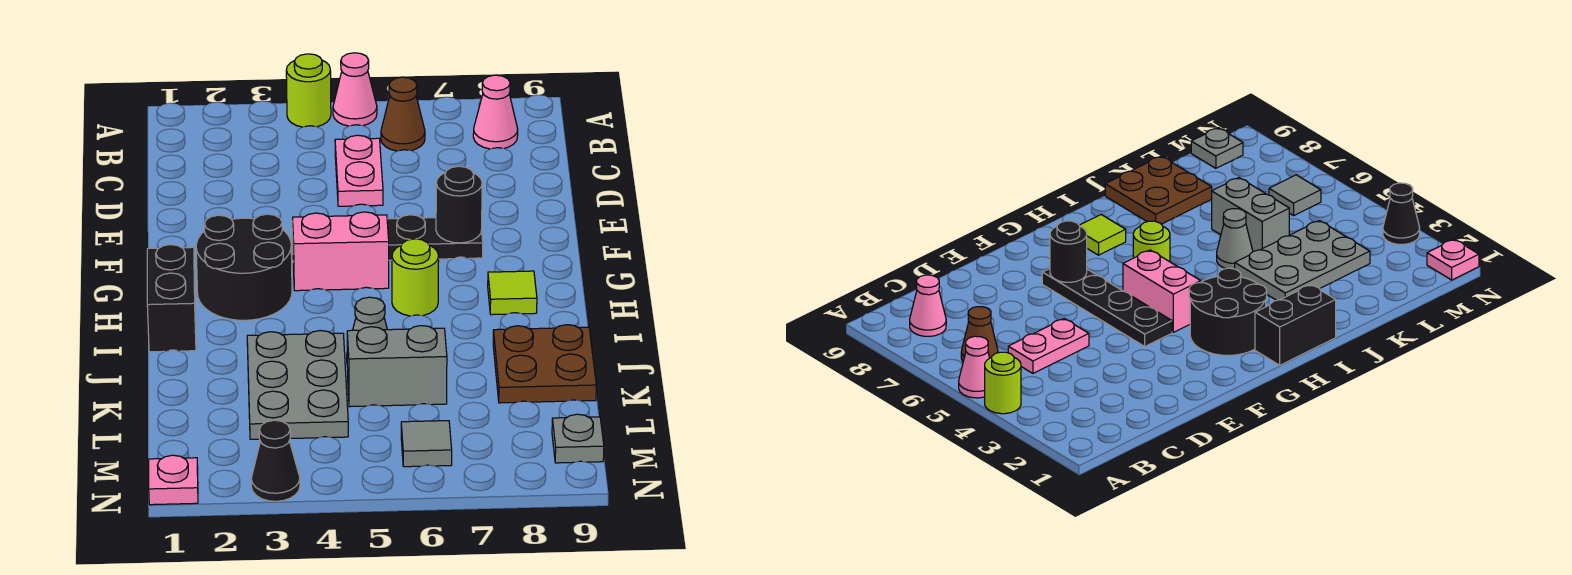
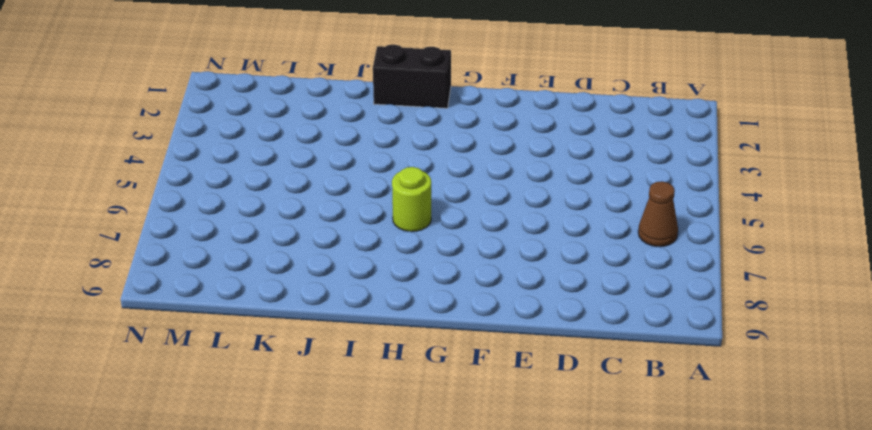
none -> lime 1x1 round brick [286,54,331,127]
none -> pink 1x1 cone [333,53,377,126]
none -> pink 1x1 cone [473,75,518,149]

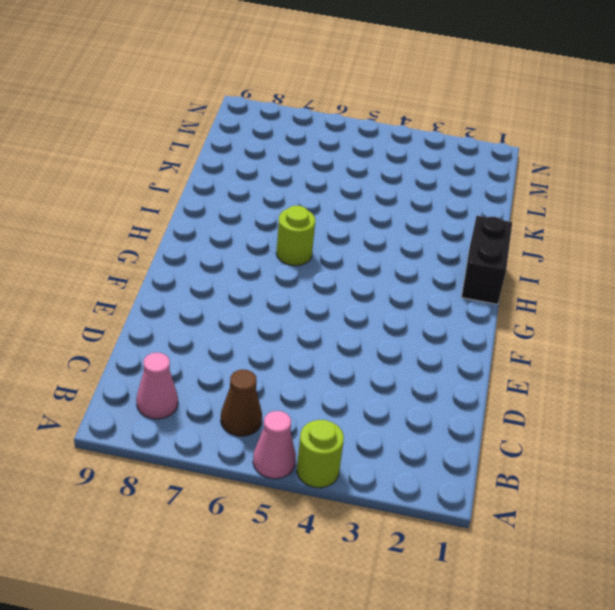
none -> pink 1x2 plate [335,135,383,206]
none -> black 1x4 plate [292,215,483,260]
none -> black 2x2 round brick [196,214,292,320]

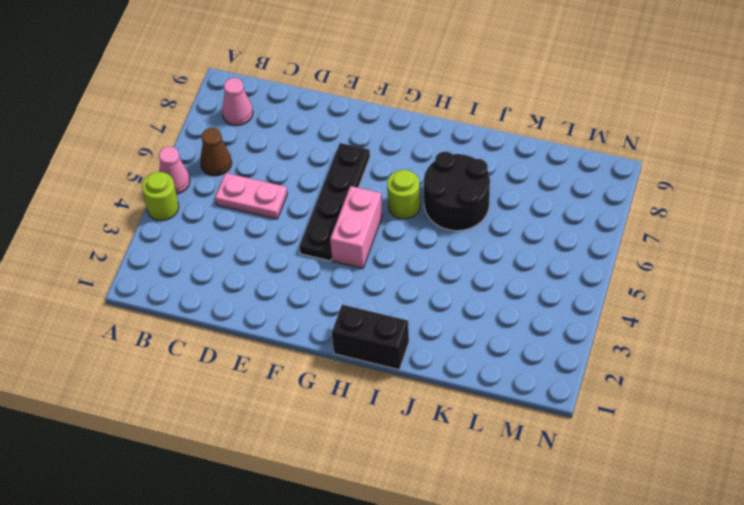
black 2x2 round brick [424,152,490,231] -> black 2x2 round brick moved to [196,214,292,320]
none -> lime 1x1 tile [488,271,537,315]
none -> grey 2x3 plate [247,331,348,439]
none -> grey 1x1 cone [353,297,387,330]

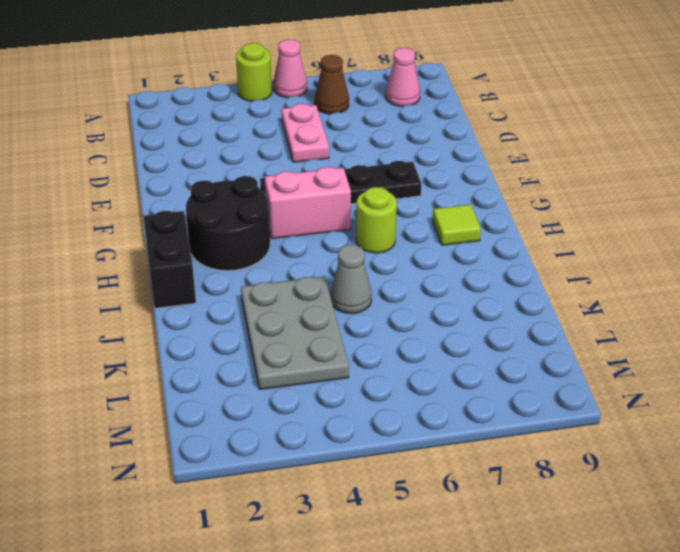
none -> brown 2x2 plate [493,325,596,403]
none -> grey 1x2 brick [347,326,447,407]
none -> grey 1x1 tile [401,421,452,467]

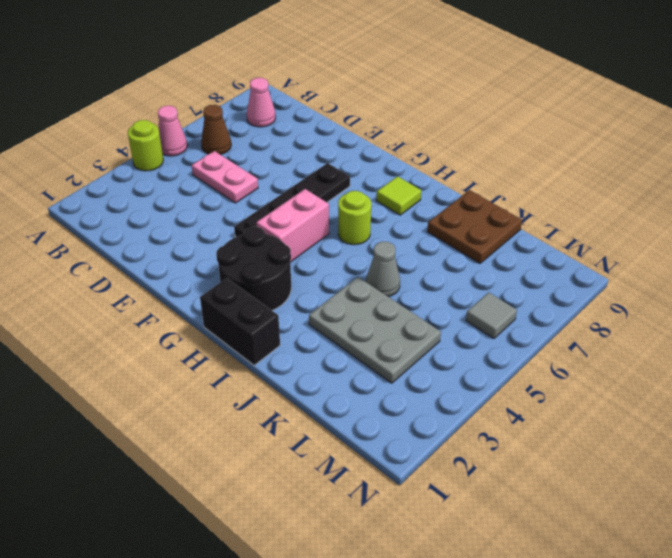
none -> grey 1x2 brick [347,326,447,407]
none -> grey 1x1 plate [552,414,604,463]
none -> pink 1x1 plate [149,455,198,505]

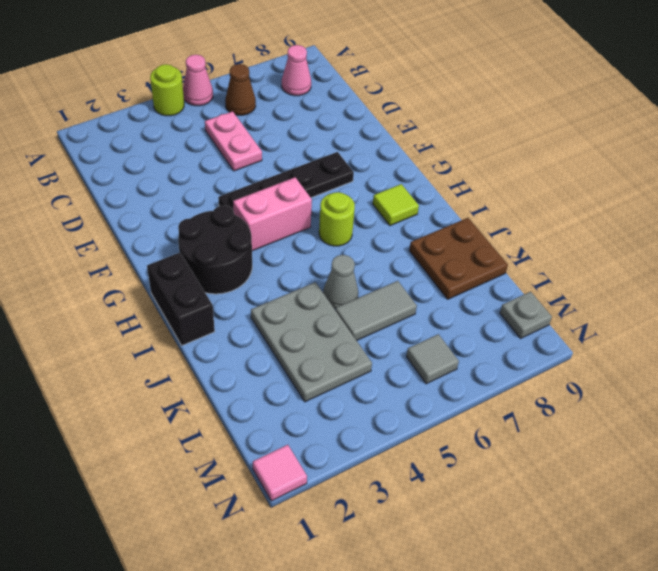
grey 1x2 tile [335,281,417,340] -> grey 1x2 brick [347,326,447,407]
pink 1x1 tile [253,445,307,501] -> pink 1x1 plate [149,455,198,505]
none -> black 1x1 cone [251,420,300,501]
none -> black 1x1 round brick [436,166,482,243]

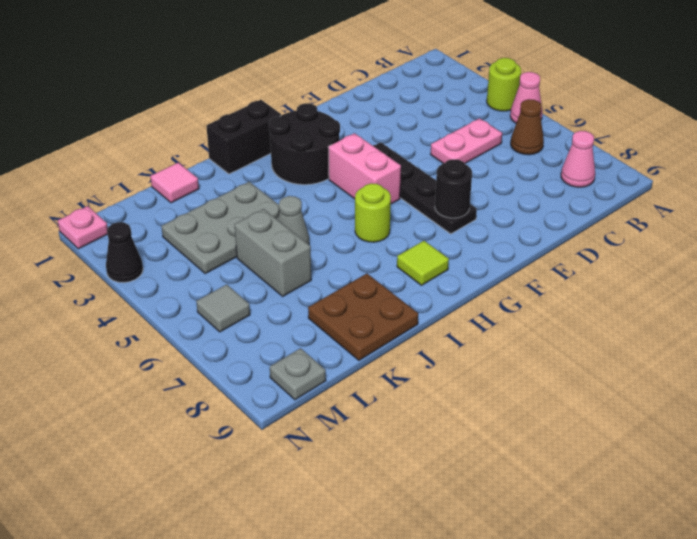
pink 1x1 tile [150,163,199,203] -> none

